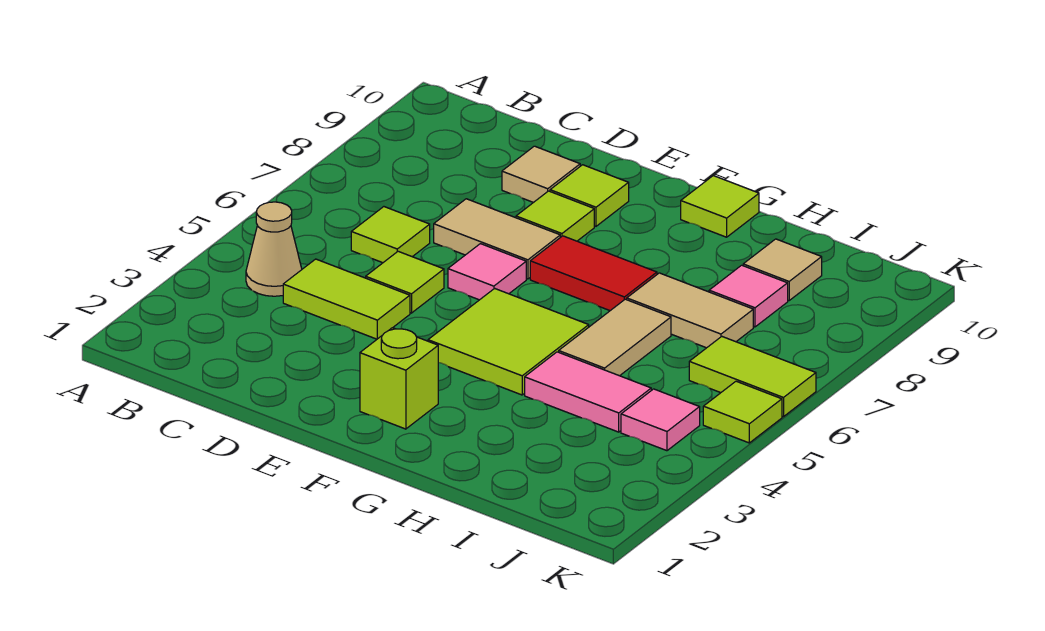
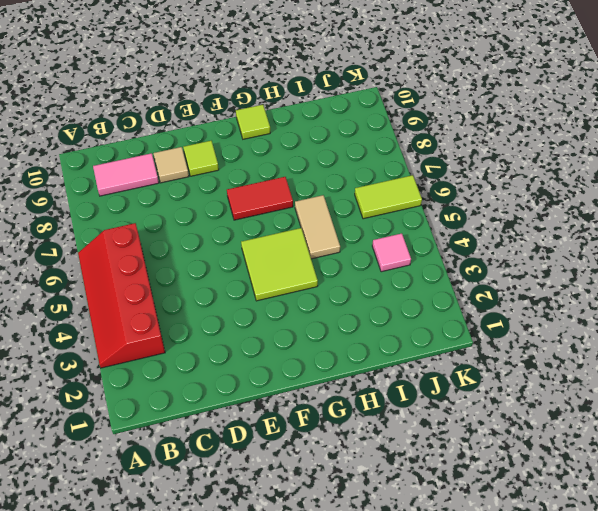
red 2x4 slope [78,223,165,368] -> tan 1x1 cone [246,202,302,296]
pink 1x2 tile [93,153,159,196] -> pink 1x2 tile moved to [525,352,651,432]
none -> lime 1x2 tile [283,259,410,339]
none -> lime 1x1 tile [351,207,430,263]
none -> lime 1x1 tile [366,251,444,313]

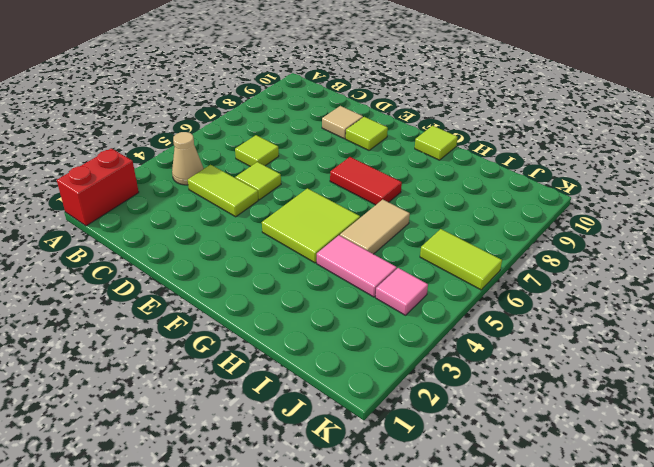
red 1x2 brick [57,148,139,226] -> none
none -> tan 1x2 tile [434,199,560,279]
none -> pink 1x1 tile [448,244,526,300]
none -> lime 1x1 tile [516,191,594,241]

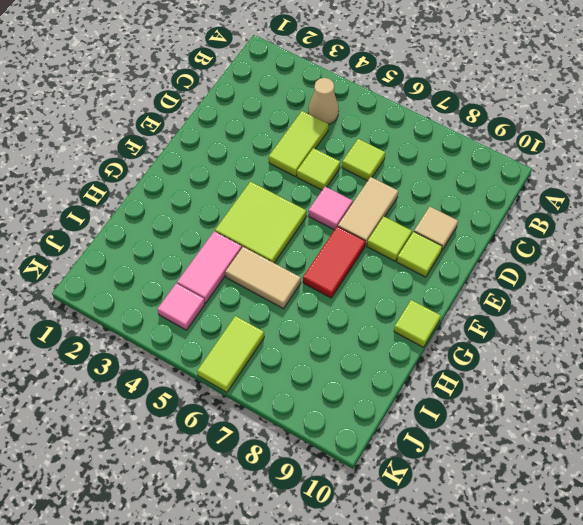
none -> lime 1x1 brick [360,328,438,429]
none -> tan 1x2 tile [627,273,753,348]
none -> pink 1x1 tile [709,265,788,327]

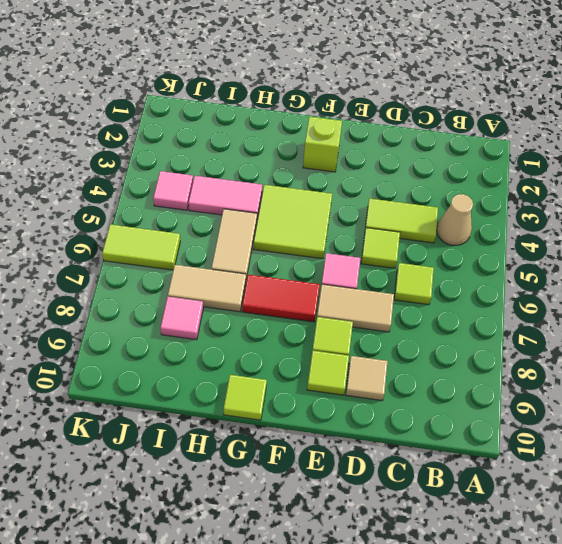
none -> tan 1x1 tile [743,239,822,301]
none -> lime 1x1 tile [703,381,782,443]

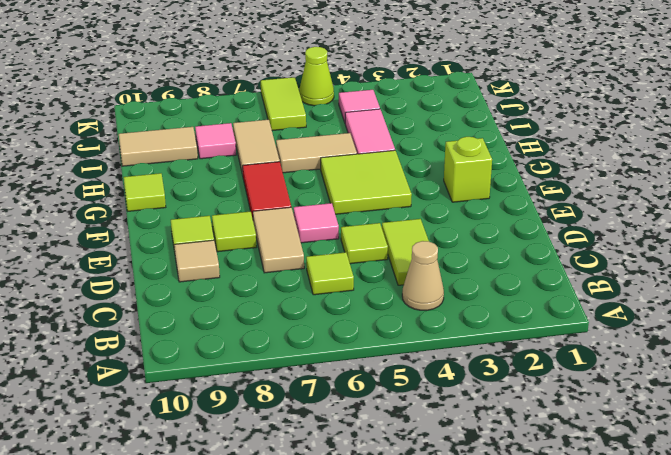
tan 1x2 tile [119,127,198,166] -> tan 1x1 tile [743,239,822,301]
lime 1x1 cone [299,47,334,106] -> lime 1x1 tile [703,381,782,443]

